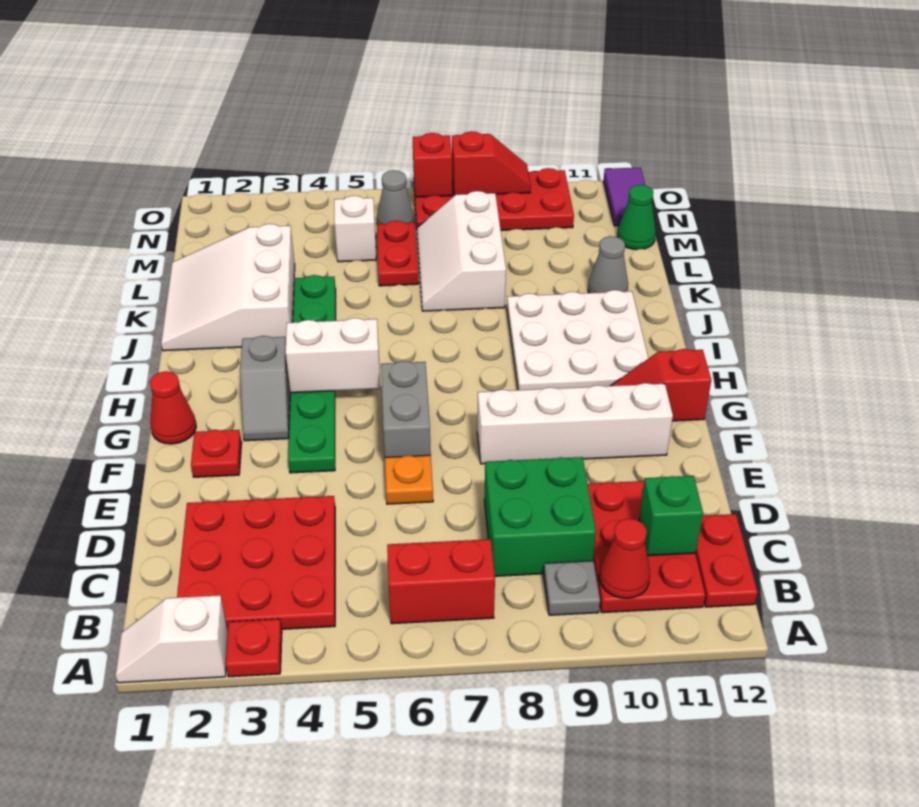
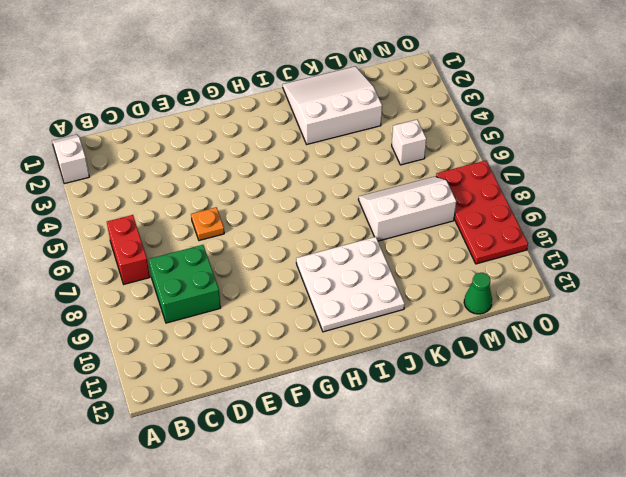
none -> red 1x1 plate [226,619,282,677]
none -> red 3x3 plate [177,496,335,630]
none -> grey 1x1 plate [544,561,600,615]
none -> red 2x3 plate [588,481,705,613]

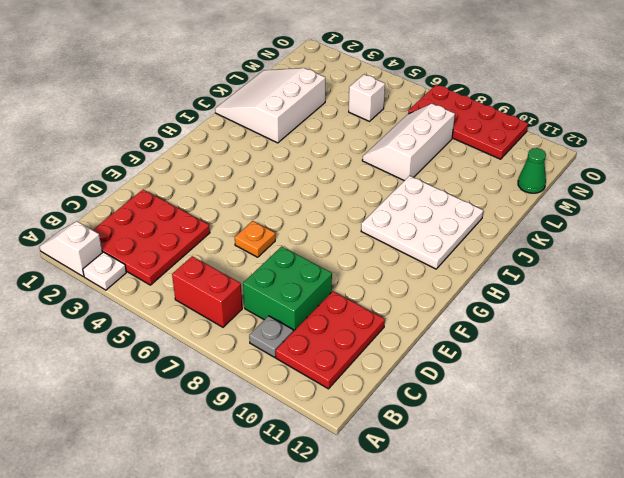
white 1x1 plate [83,252,126,290] -> red 1x1 plate [226,619,282,677]
none -> red 1x2 plate [696,514,758,607]
none -> red 1x1 plate [191,430,242,477]
none -> green 1x6 plate [288,275,336,473]
none -> grey 1x2 brick [381,361,431,457]

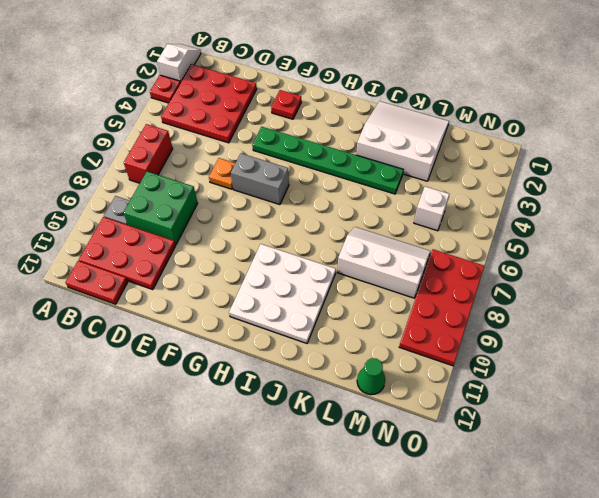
none -> white 1x4 brick [477,383,673,464]
none -> red 1x1 cone [150,371,196,444]
none -> grey 1x2 slope [240,336,290,441]
none -> red 1x2 slope [611,349,711,421]

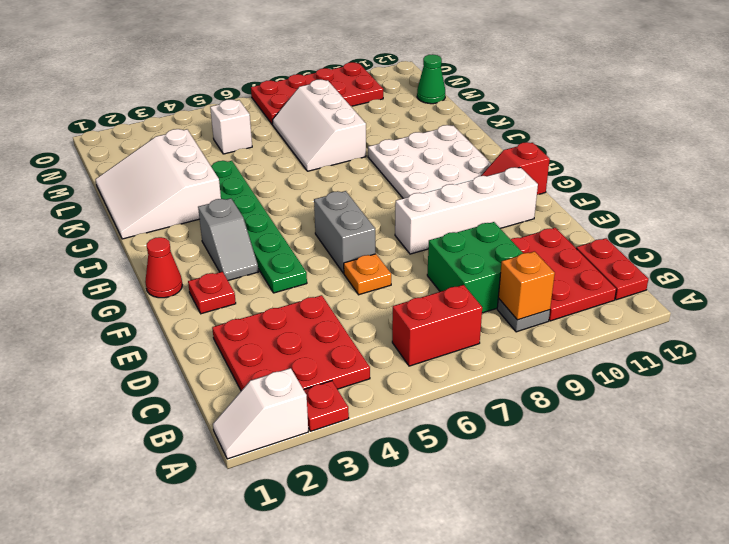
orange 1x1 brick [498,251,555,320] -> none
none -> grey 1x1 cone [588,236,628,293]
none -> red 1x2 plate [377,221,419,286]
none -> grey 1x1 cone [377,170,414,224]
none -> purple 1x2 tile [604,168,645,226]

